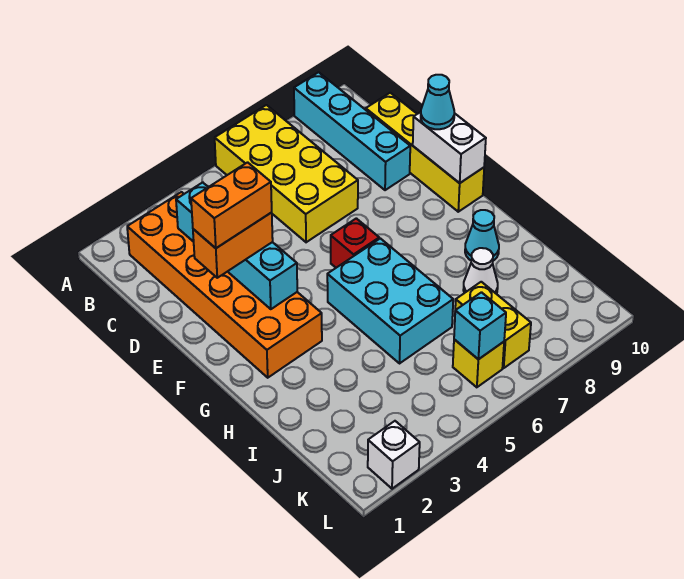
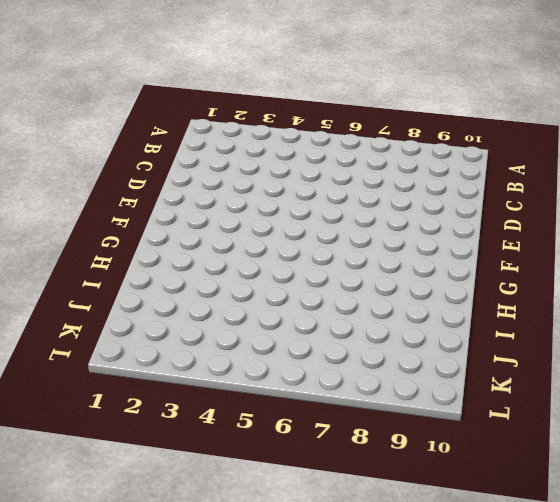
none -> yellow 2x4 brick [215,105,358,242]
none -> cyan 1x4 brick [294,72,410,190]
none -> orange 2x6 brick [127,192,322,378]

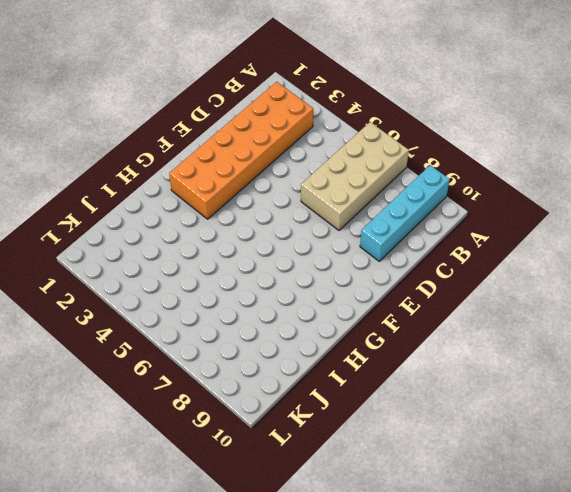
tan 2x4 brick [301,122,409,230] -> yellow 2x4 brick [215,105,358,242]
none -> yellow 1x4 brick [366,93,484,212]
none -> red 1x1 brick [331,218,379,268]
none -> cyan 2x3 brick [327,238,453,363]

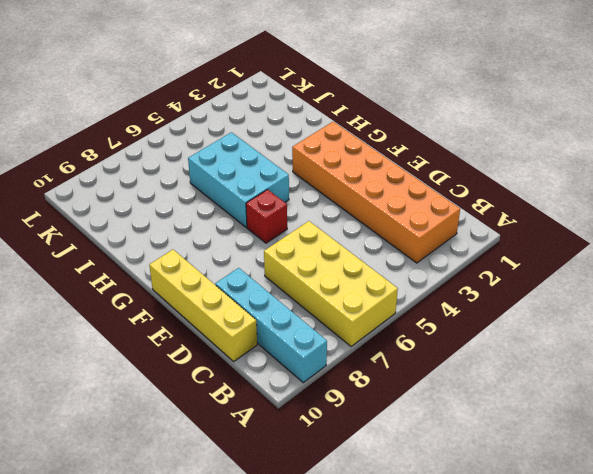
none -> cyan 1x1 cone [465,210,499,261]
none -> white 1x1 cone [463,248,498,294]
none -> yellow 1x2 brick [455,282,531,368]

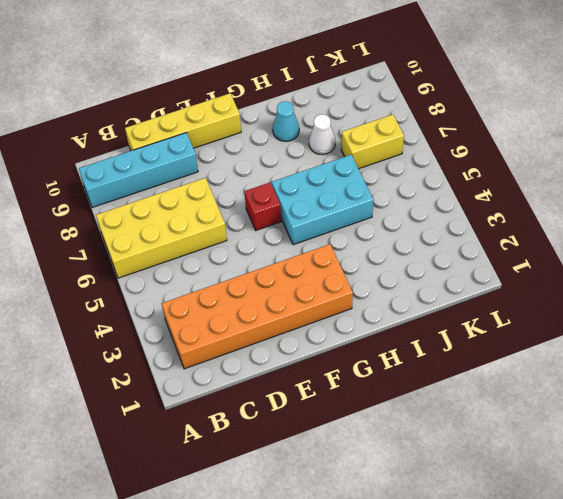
none -> yellow 1x1 brick [453,339,504,387]
none -> white 1x1 brick [368,421,420,489]
none -> cyan 1x4 brick [176,182,297,309]

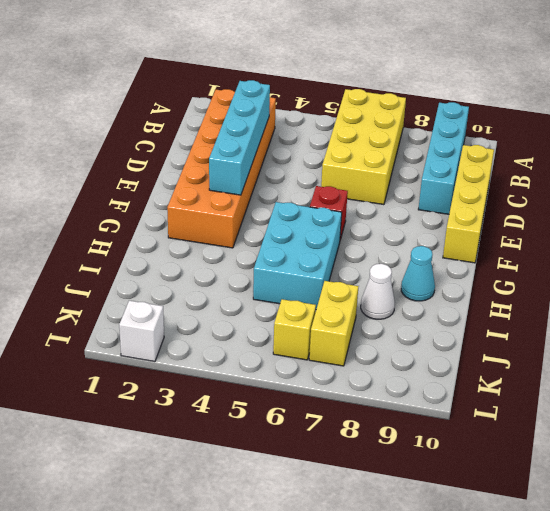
none -> white 1x2 brick [413,112,486,183]
none -> cyan 1x1 brick [454,292,506,359]
none -> orange 1x2 brick [193,213,273,278]

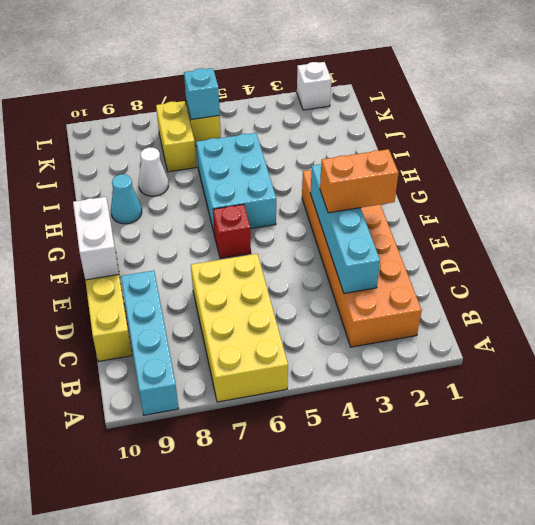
none -> cyan 1x1 cone [421,75,454,129]
none -> orange 1x2 brick [191,162,272,248]

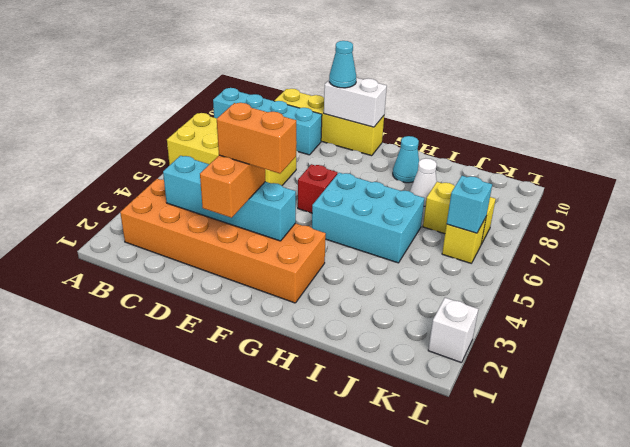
orange 1x2 brick [217,103,296,174] -> orange 1x2 brick turned to [191,162,272,248]

